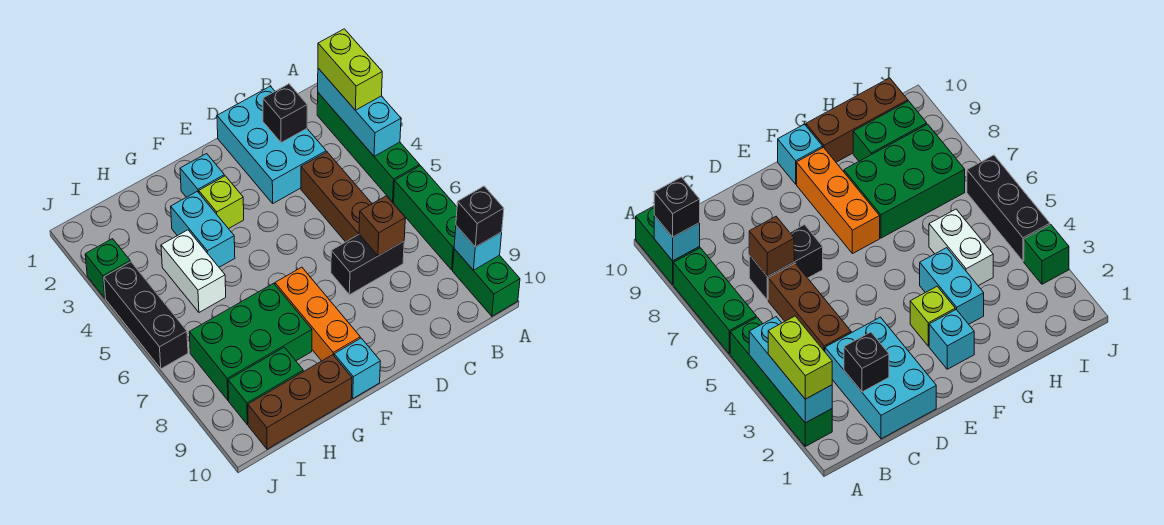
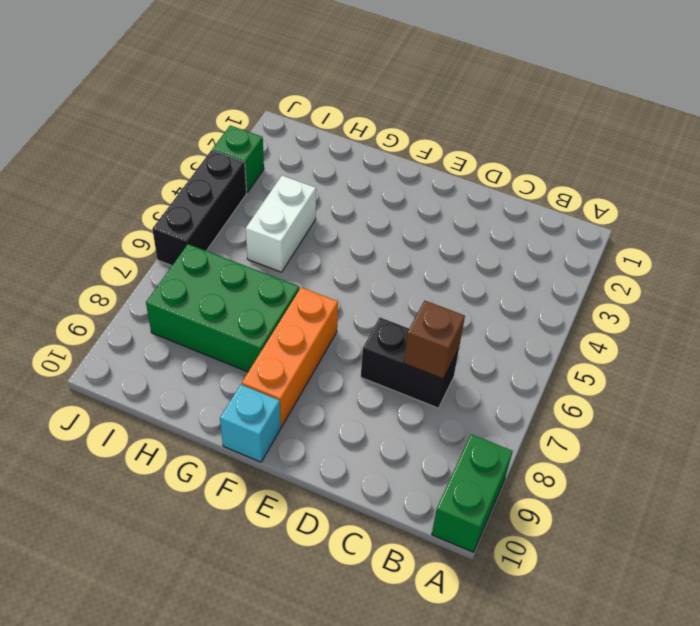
none -> green 1x4 brick [317,93,419,202]
none -> green 1x3 brick [394,166,457,270]
none -> cyan 2x3 brick [217,86,326,203]

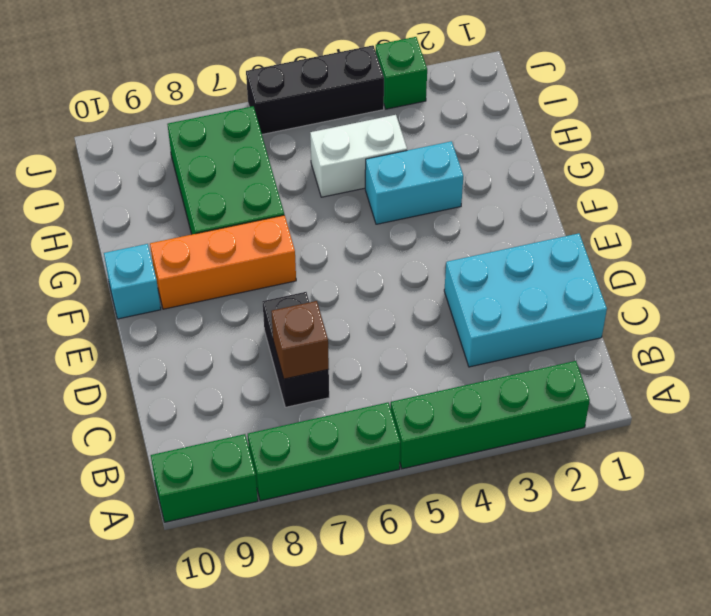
none -> brown 1x3 brick [301,152,372,242]
none -> cyan 1x1 brick [180,154,224,197]
none -> lime 1x1 brick [199,176,244,229]

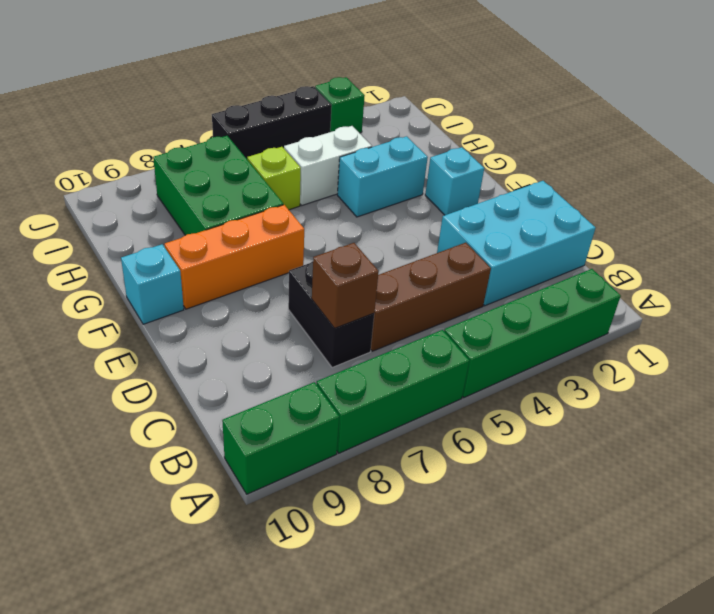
lime 1x1 brick [247,147,301,210] -> lime 1x1 brick moved to [199,176,244,229]
none -> brown 1x3 brick [248,355,352,449]
none -> green 1x2 brick [228,347,303,425]
none -> cyan 1x3 brick [318,68,401,156]

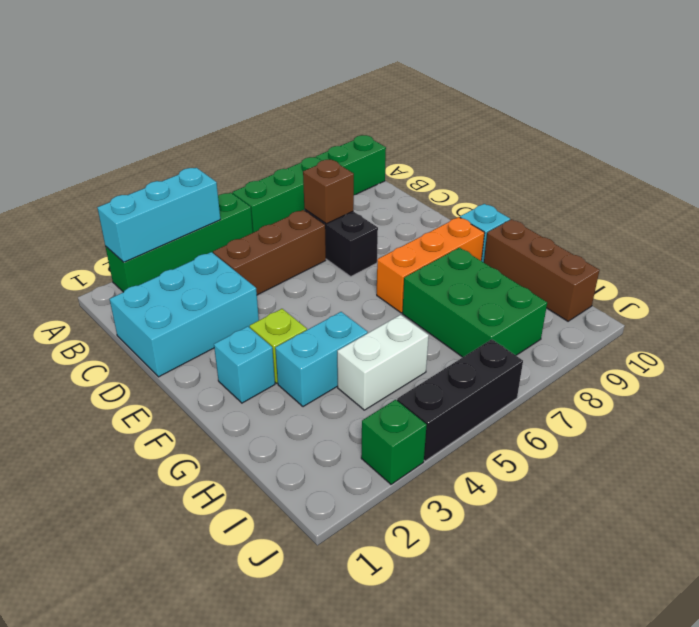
none -> green 1x2 brick [228,347,303,425]
none -> cyan 1x1 brick [454,226,502,270]
none -> black 1x1 brick [263,84,307,143]

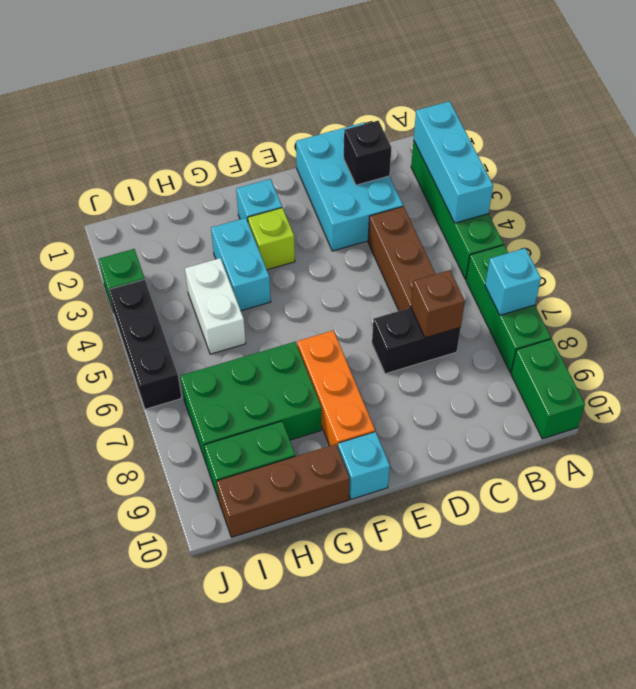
cyan 1x1 brick [485,248,541,315] -> cyan 1x1 brick moved to [454,226,502,270]
none -> lime 1x2 brick [318,29,382,110]
none -> black 1x1 brick [456,186,504,247]

